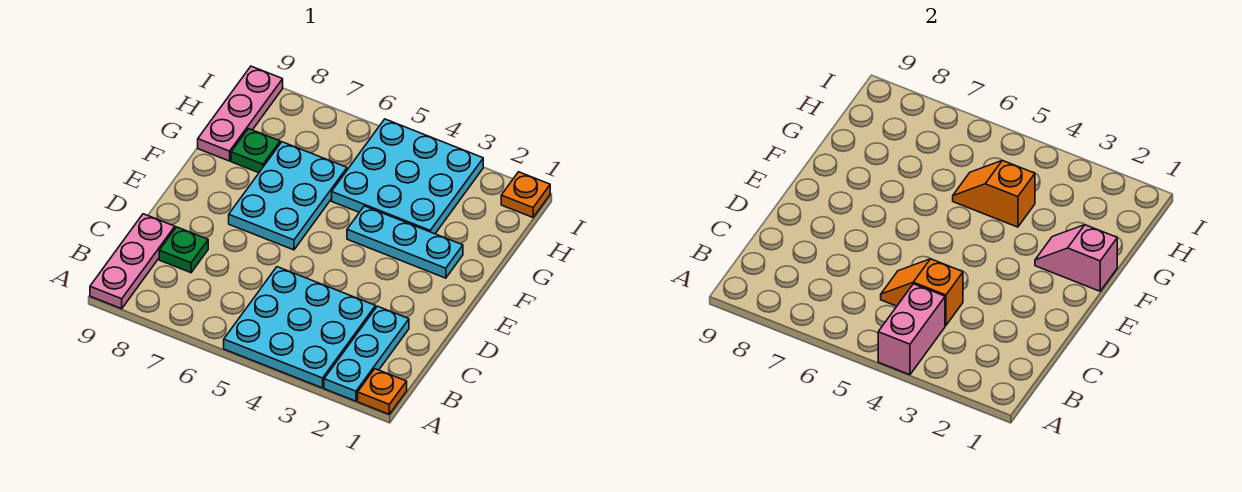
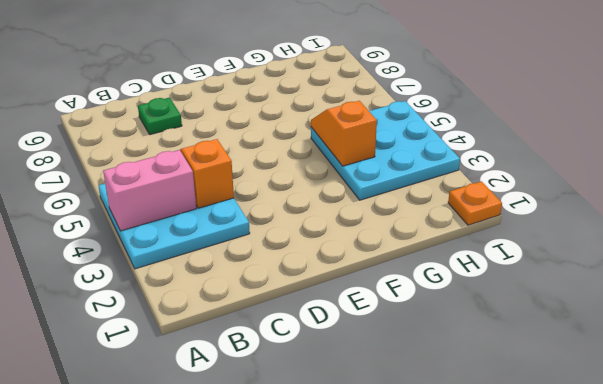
none -> orange 1x1 plate [358,369,407,414]
none -> cyan 1x3 plate [324,306,409,401]
none -> pink 1x3 plate [90,214,175,309]

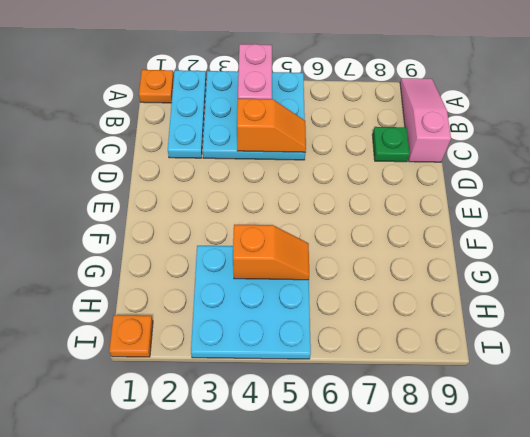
pink 1x3 slope [400,78,451,162] -> pink 1x3 plate [90,214,175,309]
none -> cyan 2x3 plate [229,142,347,250]
none -> cyan 1x3 plate [347,206,463,278]
none -> green 1x1 plate [231,129,280,173]

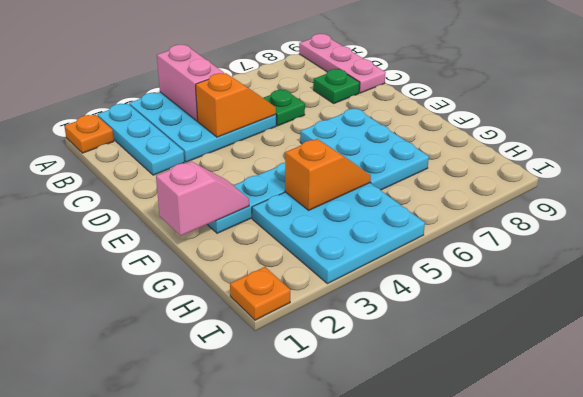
green 1x1 plate [264,90,305,126] -> green 1x1 plate moved to [231,129,280,173]
none -> pink 1x3 plate [198,66,283,161]

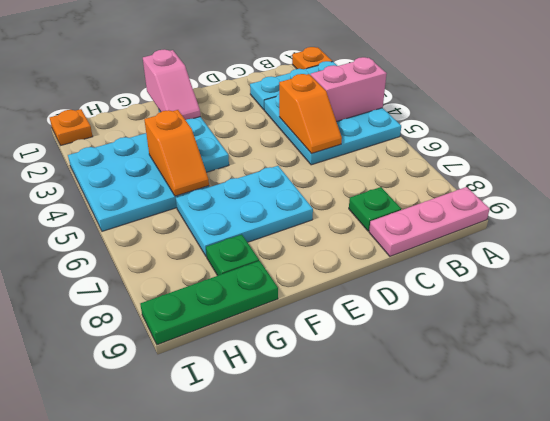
green 1x3 plate [140,261,278,345] -> pink 1x3 plate [198,66,283,161]

